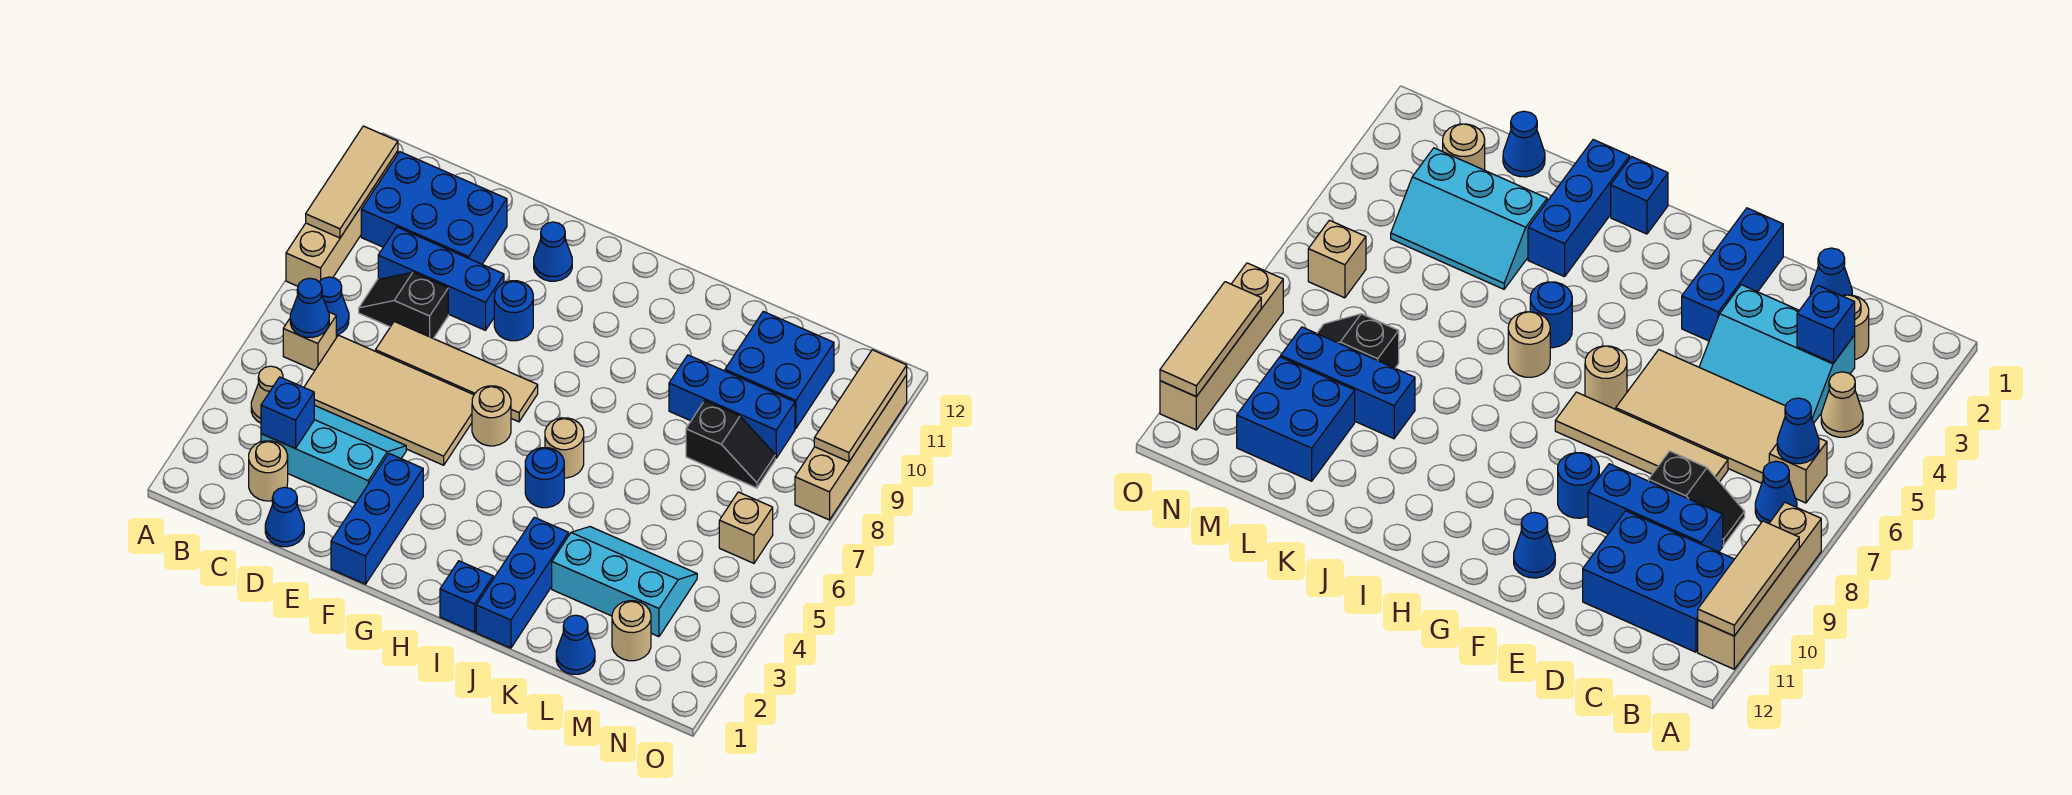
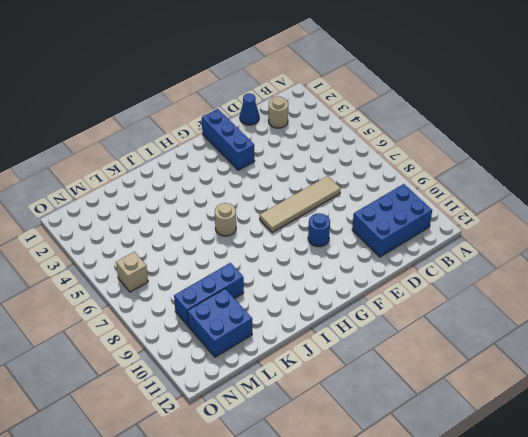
none -> tan 1x4 brick [286,151,398,286]
none -> tan 1x1 cone [251,366,283,423]
none -> tan 1x1 brick [283,312,336,370]
none -> blue 1x1 cone [319,277,349,335]

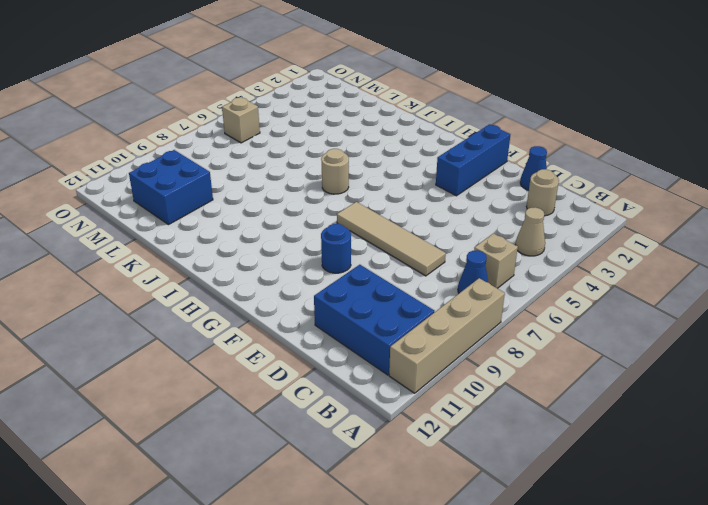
none -> cyan 2x3 slope [261,405,406,503]
none -> tan 2x4 tile [304,335,474,465]
none -> black 1x2 slope [359,272,448,339]
none -> blue 1x3 brick [378,227,504,330]

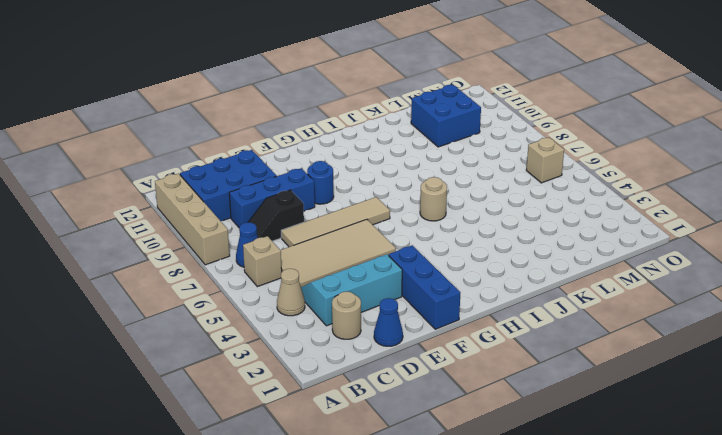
none -> blue 1x1 cone [534,222,572,281]
none -> tan 1x1 round brick [472,386,511,446]
none -> blue 1x1 brick [440,561,493,632]
none -> blue 1x1 round brick [525,448,564,508]

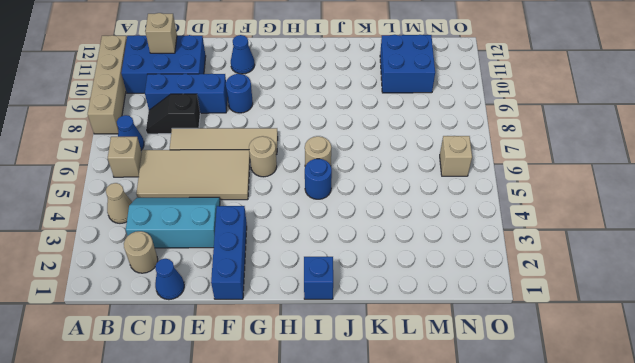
tan 1x1 brick [145,13,177,53] -> none
none -> blue 1x3 brick [476,517,569,648]
none -> cyan 2x3 slope [552,527,697,637]
none -> blue 1x3 brick [669,355,795,458]
none -> blue 1x1 cone [556,615,595,674]

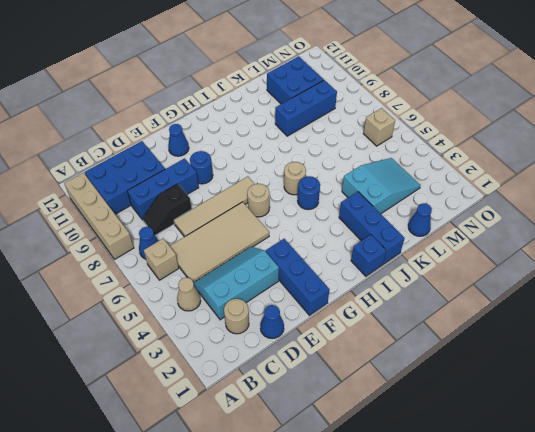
cyan 2x3 slope [342,158,421,214] -> cyan 2x3 slope turned to [552,527,697,637]
none -> black 1x2 slope [686,401,775,488]
none -> tan 1x1 round brick [612,601,651,661]
none -> tan 1x4 brick [795,375,907,520]
none -> tan 1x3 tile [306,126,398,238]

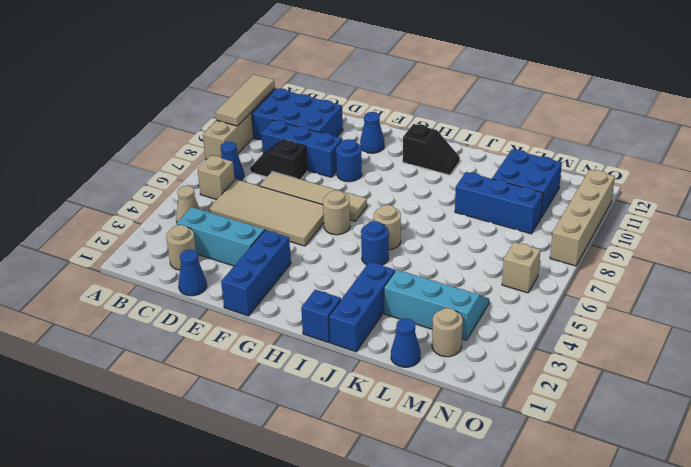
black 1x2 slope [403,124,460,175] -> black 1x2 slope moved to [686,401,775,488]
none -> blue 1x1 cone [290,278,329,337]
none -> blue 1x1 brick [261,377,314,448]
none -> tan 1x3 tile [814,350,907,462]

